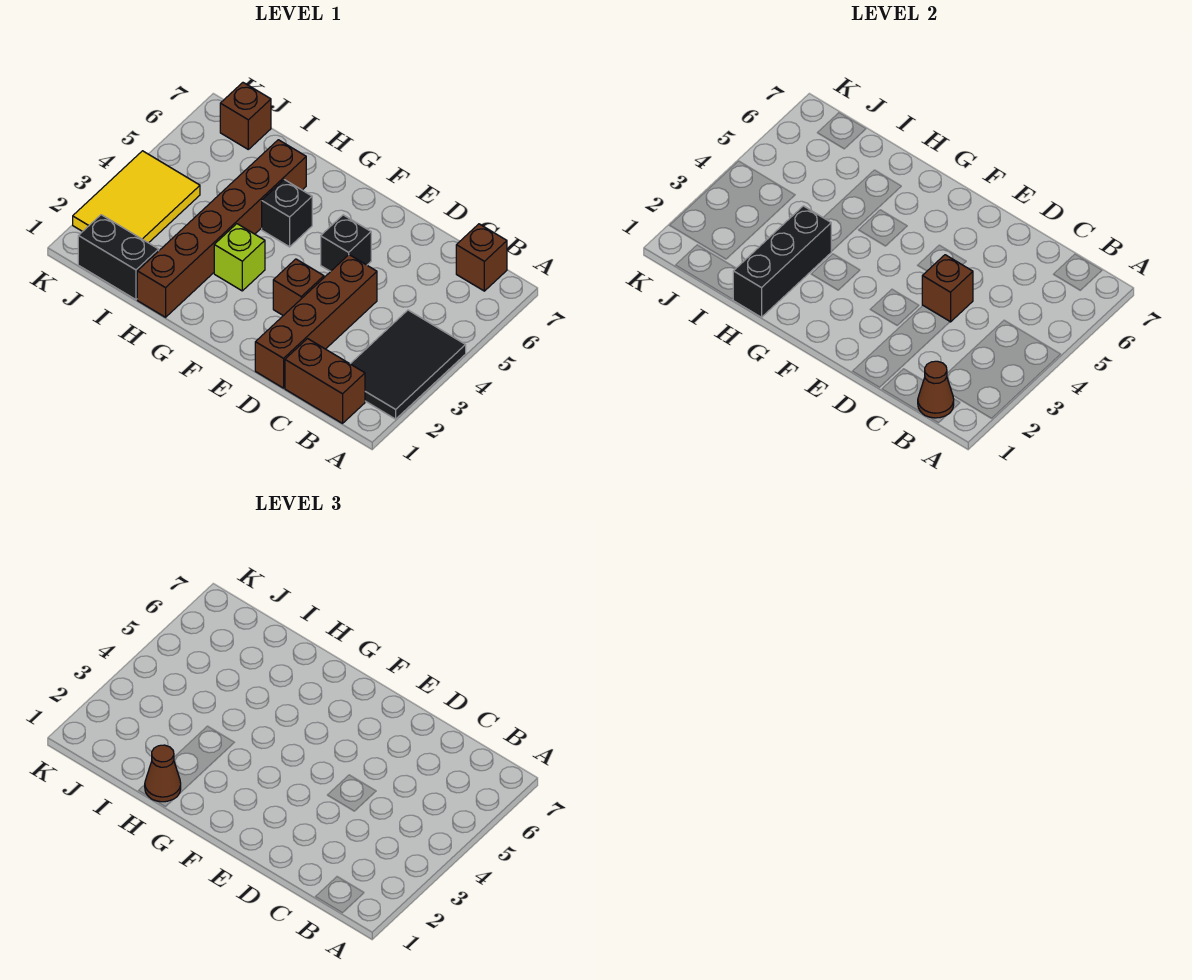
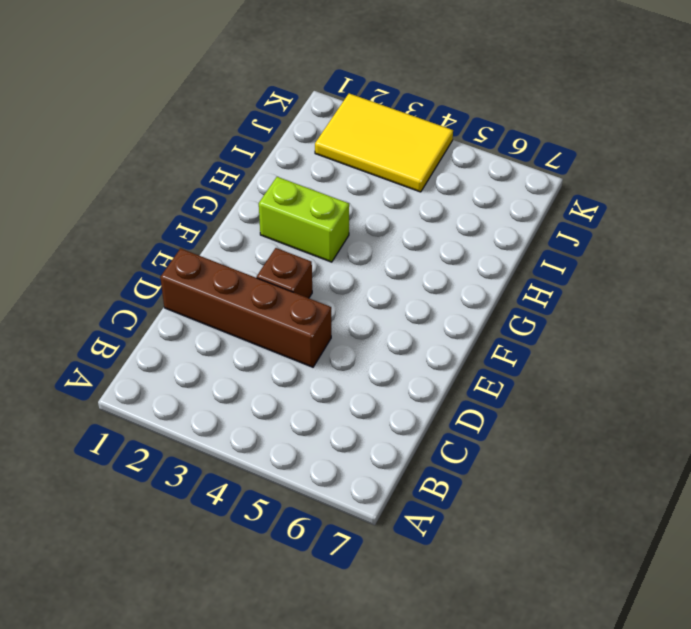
lime 1x2 brick [259,177,349,262] -> lime 1x1 brick [214,224,265,291]
none -> black 2x3 tile [351,310,466,419]
none -> brown 1x2 brick [285,339,365,423]
none -> brown 1x1 brick [456,224,507,291]

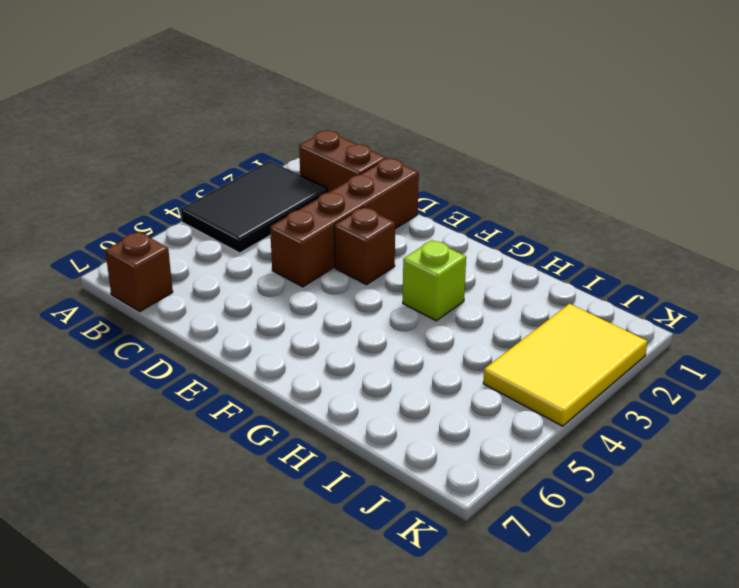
none -> black 1x1 brick [321,215,371,271]
none -> black 1x1 brick [262,180,312,247]
none -> brown 1x6 brick [137,140,306,317]

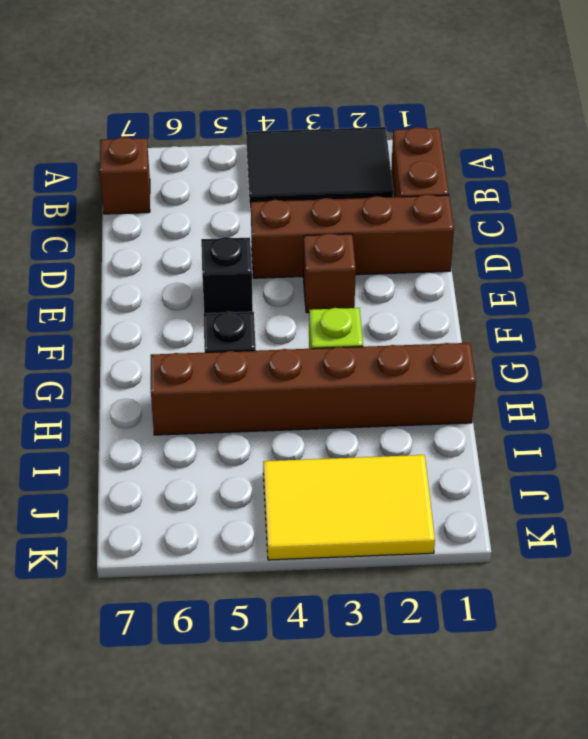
none -> black 1x2 brick [78,215,159,300]
none -> brown 1x1 brick [220,83,271,149]
none -> brown 1x1 cone [918,361,954,418]

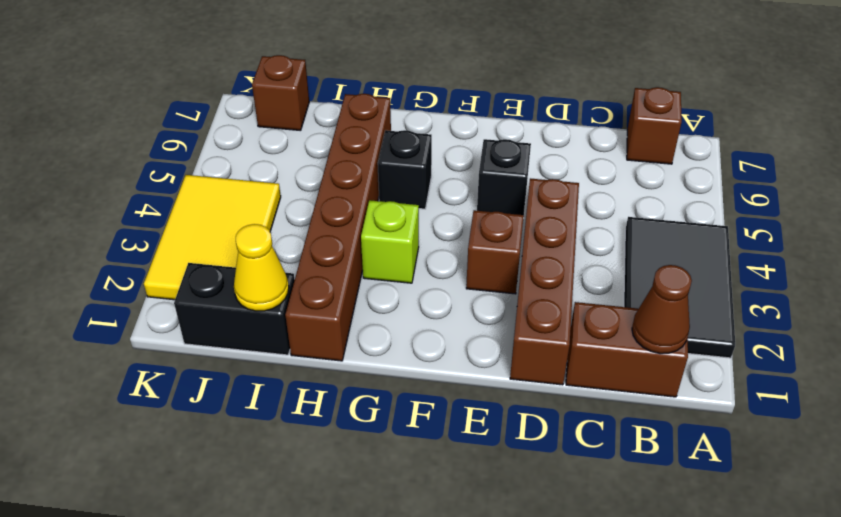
yellow 1x1 cone [234,224,289,311] -> none
none -> brown 1x1 brick [922,255,973,322]
none -> black 1x3 brick [733,206,831,317]
none -> brown 1x1 cone [145,745,181,802]

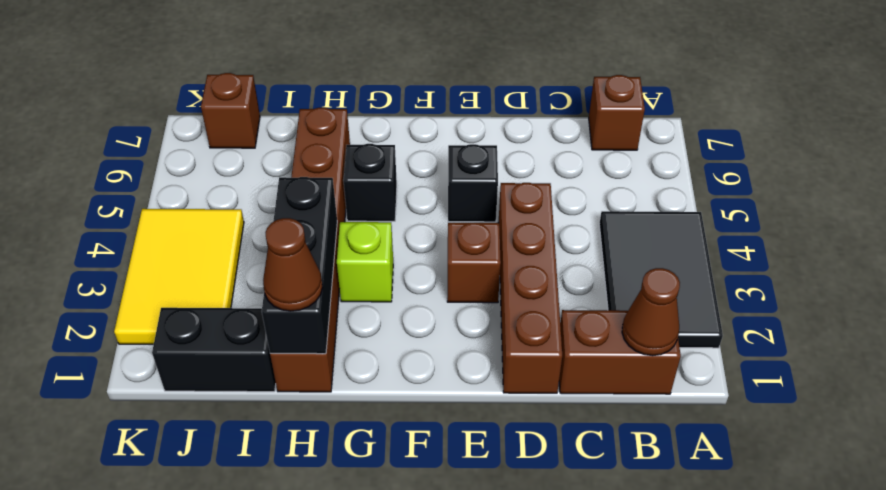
none -> brown 1x1 brick [922,255,973,322]

